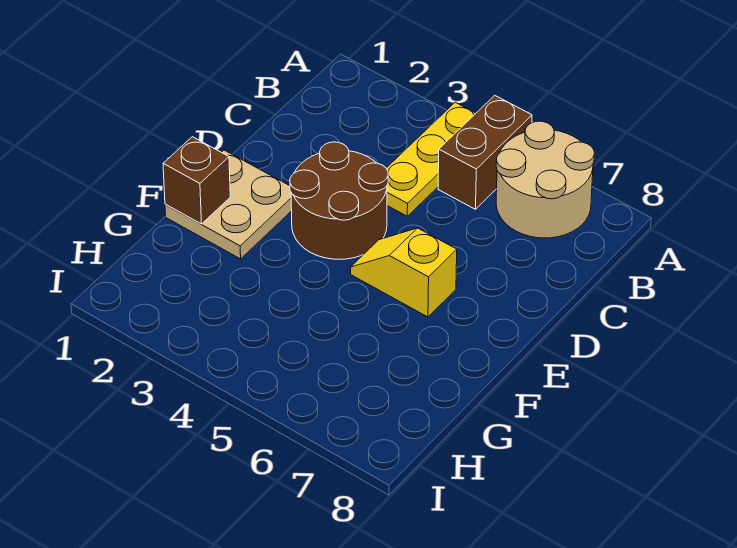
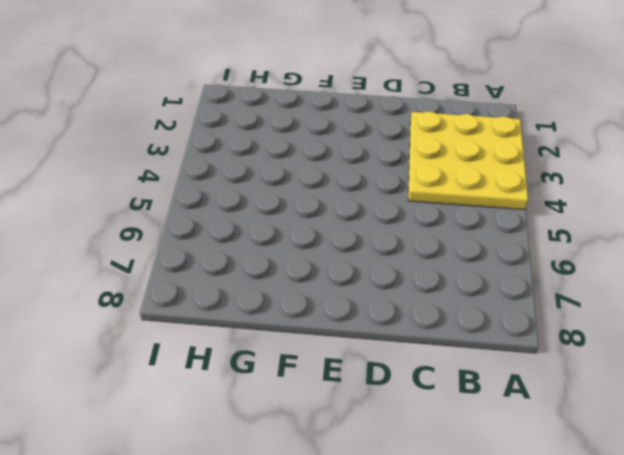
yellow 3x3 plate [408,112,528,210] -> yellow 1x3 plate [386,102,476,216]
none -> brown 1x2 brick [438,95,532,209]
none -> tan 2x2 round brick [496,121,594,238]

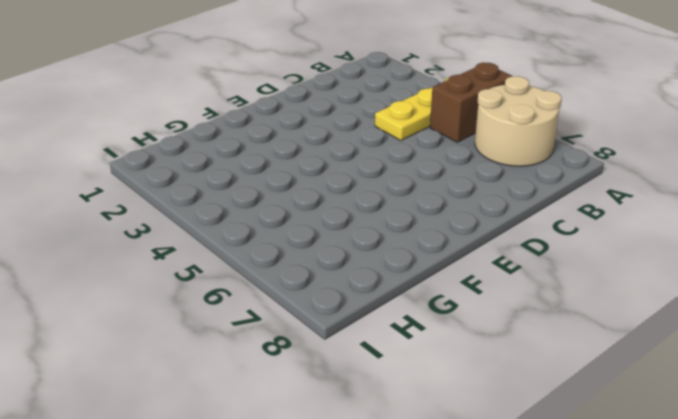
none -> brown 2x2 round brick [290,142,388,259]
none -> tan 2x2 plate [165,150,292,259]

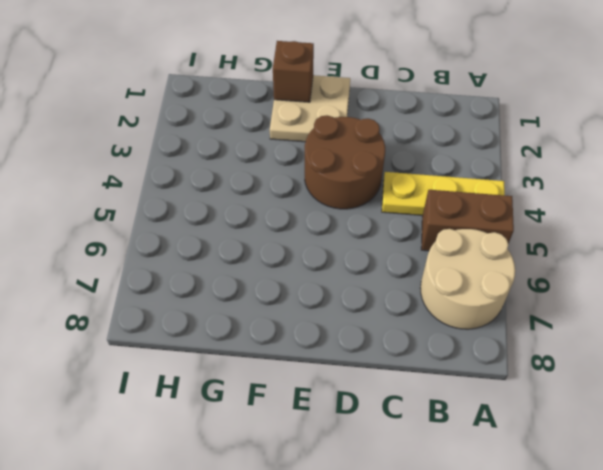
none -> yellow 1x2 slope [351,228,457,317]

